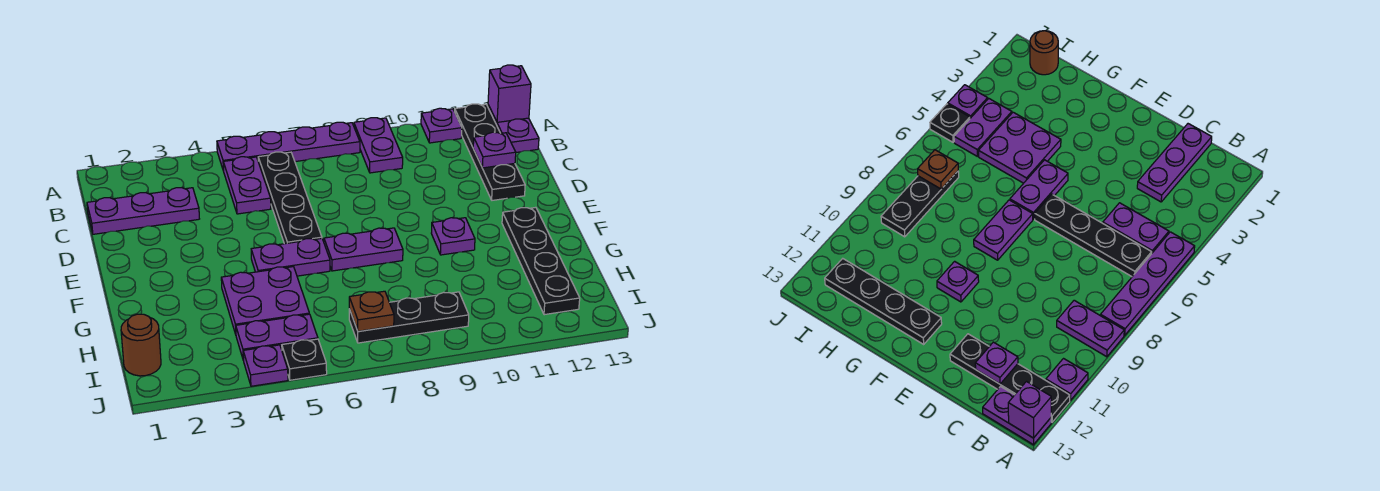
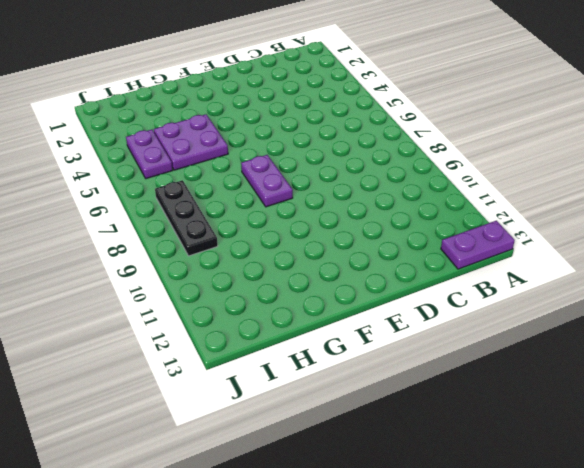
none -> purple 1x4 plate [217,122,360,171]
none -> purple 1x2 plate [354,118,403,173]
none -> purple 1x1 plate [421,108,462,143]

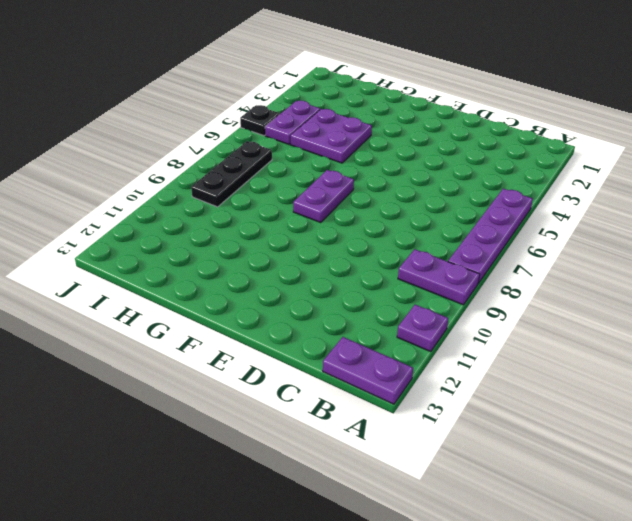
none -> black 1x4 plate [455,104,525,200]
none -> purple 1x2 plate [223,157,271,214]
none -> black 1x4 plate [258,152,322,244]

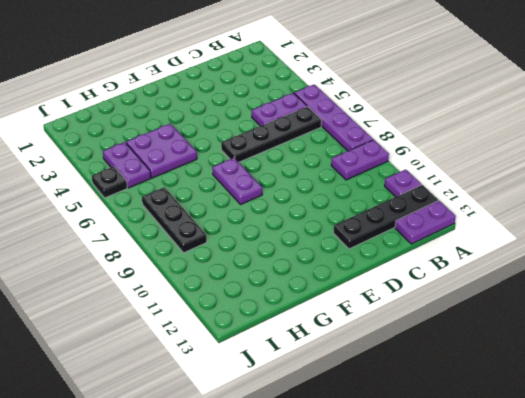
none -> purple 1x3 plate [87,188,199,234]
none -> purple 1x2 plate [251,238,330,276]
none -> purple 1x1 plate [431,218,475,255]

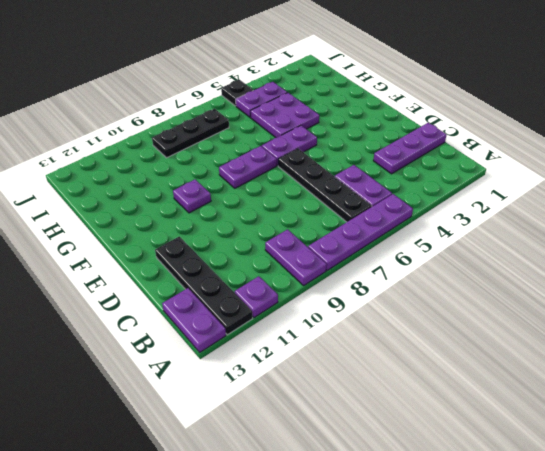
none -> black 1x4 plate [502,207,580,315]
none -> brown 1x1 round brick [121,314,161,376]
none -> purple 1x1 plate [243,345,288,386]

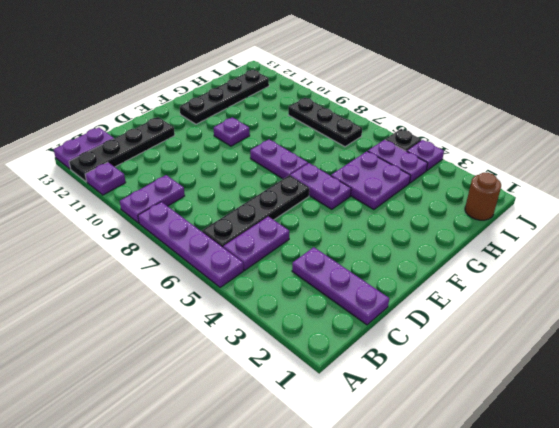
none -> purple 1x1 brick [488,65,531,122]
none -> purple 1x1 plate [473,132,516,168]
none -> brown 1x1 plate [349,291,394,331]

